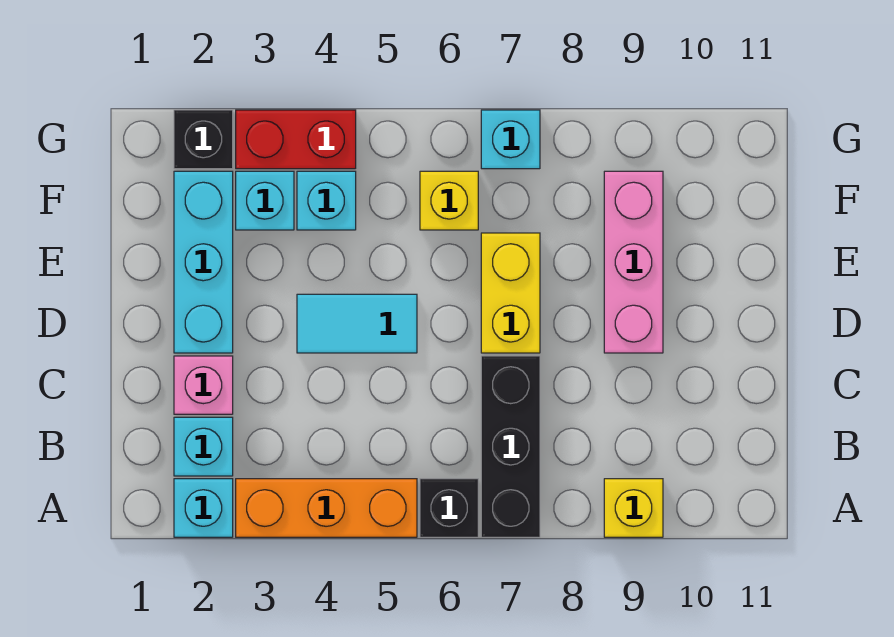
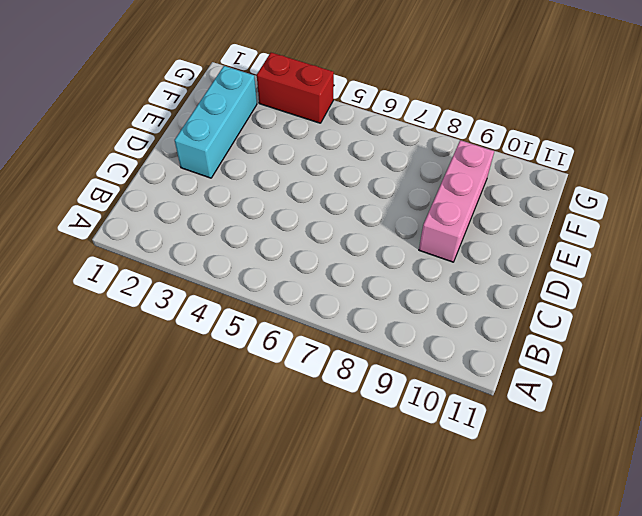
none -> cyan 1x1 brick [174,479,233,537]
none -> orange 1x3 brick [236,479,417,537]
none -> black 1x1 brick [420,479,478,537]

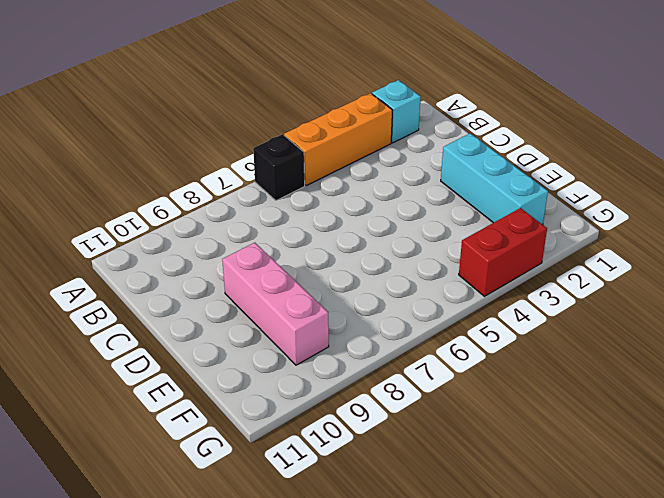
none -> black 1x3 brick [481,356,540,537]
none -> yellow 1x1 brick [604,479,663,537]
none -> cyan 1x1 brick [174,417,233,476]

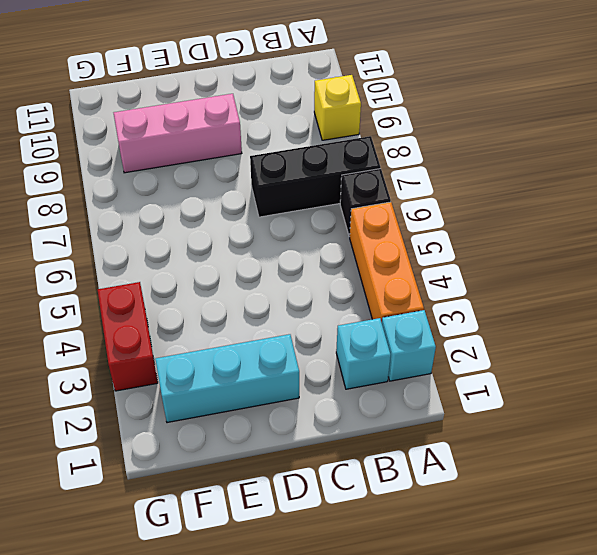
none -> pink 1x1 brick [174,356,233,414]
none -> cyan 1x2 tile [297,294,417,353]
none -> yellow 1x2 brick [481,233,540,353]

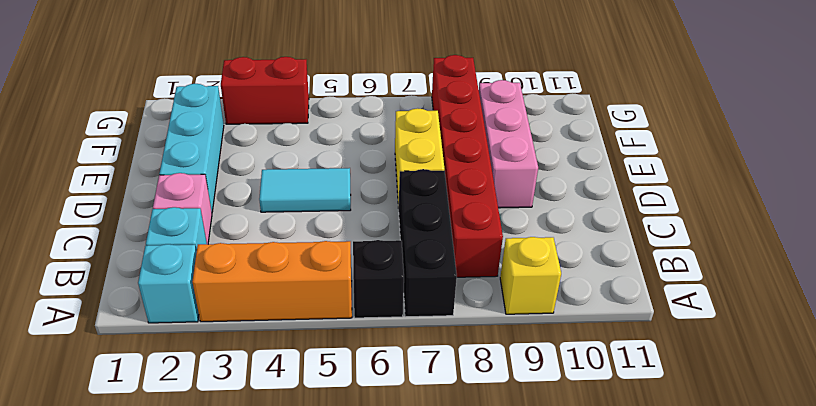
red 1x6 brick [432,55,503,277] -> none
none -> cyan 1x1 brick [236,171,294,230]
none -> cyan 1x1 brick [297,171,356,230]
none -> yellow 1x1 brick [420,171,478,230]

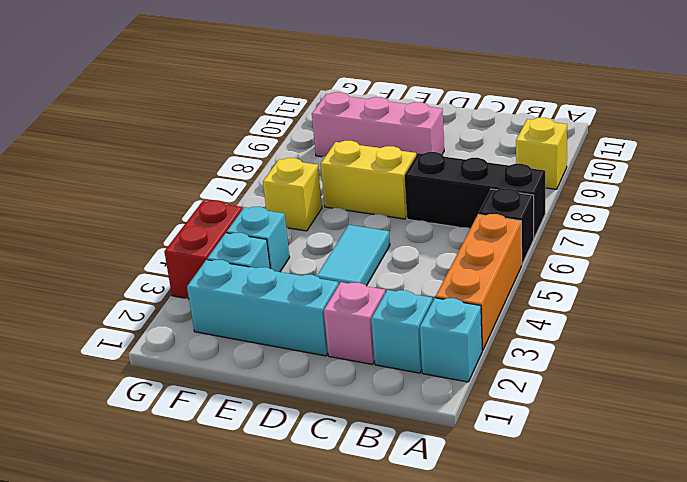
none -> black 1x1 brick [174,110,233,169]
none -> cyan 1x1 brick [481,110,540,169]

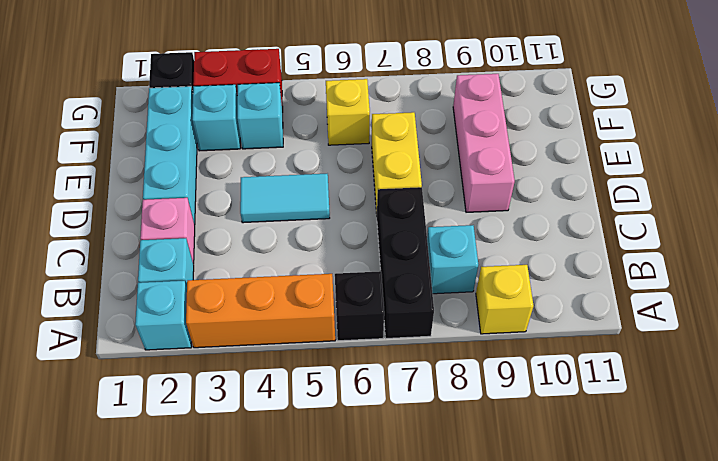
cyan 1x1 brick [427,225,478,294] -> cyan 1x1 brick moved to [481,110,540,169]

